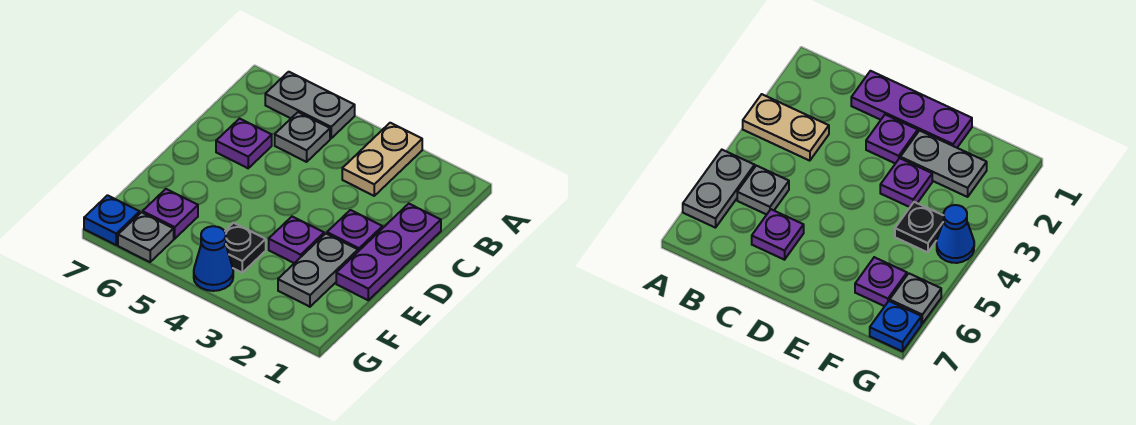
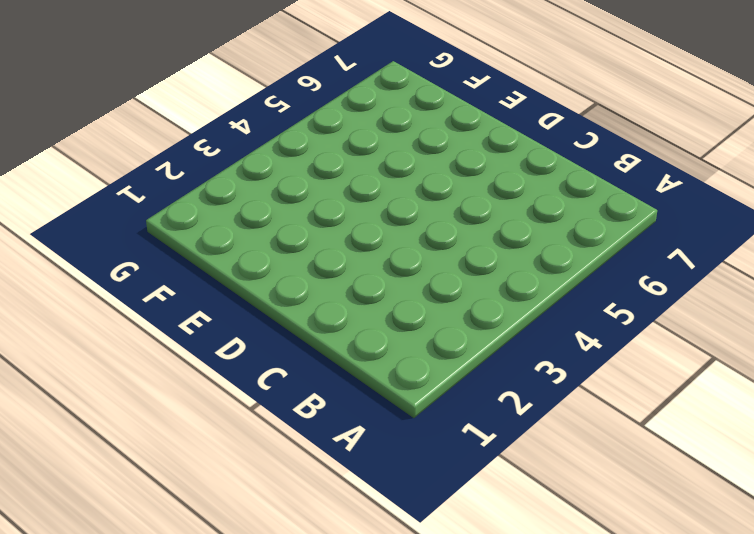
none -> tan 1x2 plate [342,123,422,196]
none -> grey 1x2 plate [265,72,355,138]
none -> grey 1x1 plate [275,112,330,162]

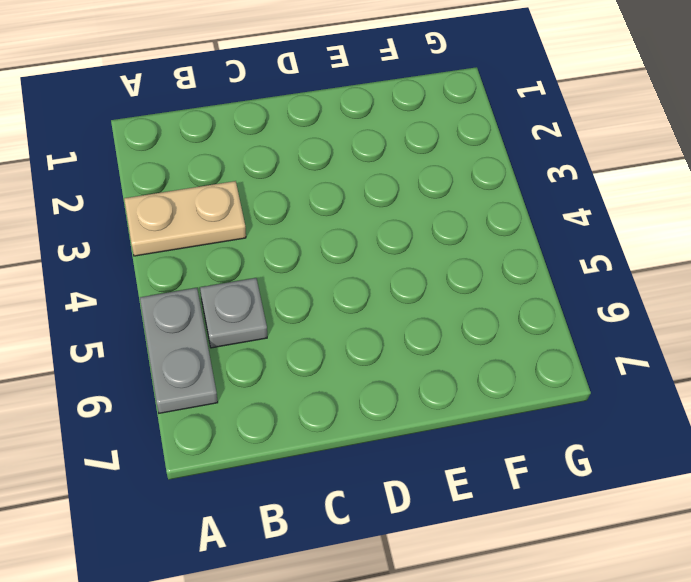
none -> purple 1x3 plate [336,204,441,300]
none -> purple 1x1 plate [216,119,272,168]
none -> purple 1x1 plate [327,210,383,251]

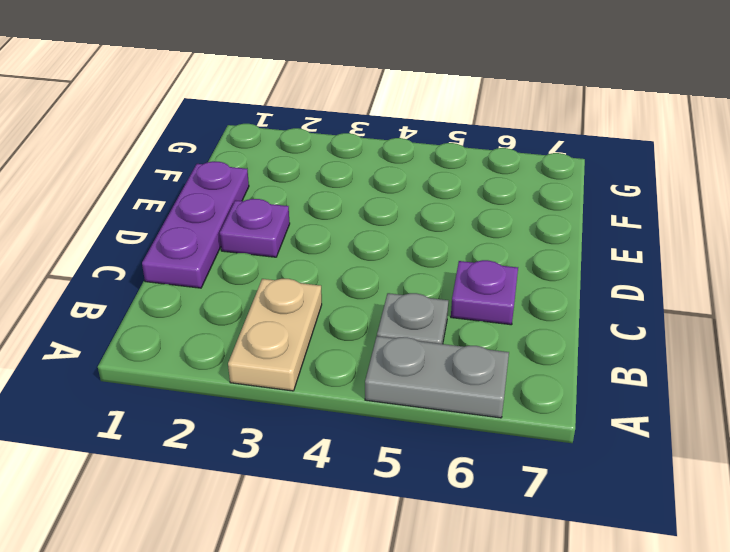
none -> grey 1x2 plate [278,234,358,307]
none -> purple 1x1 plate [269,217,324,263]
none -> black 1x1 plate [225,223,266,273]

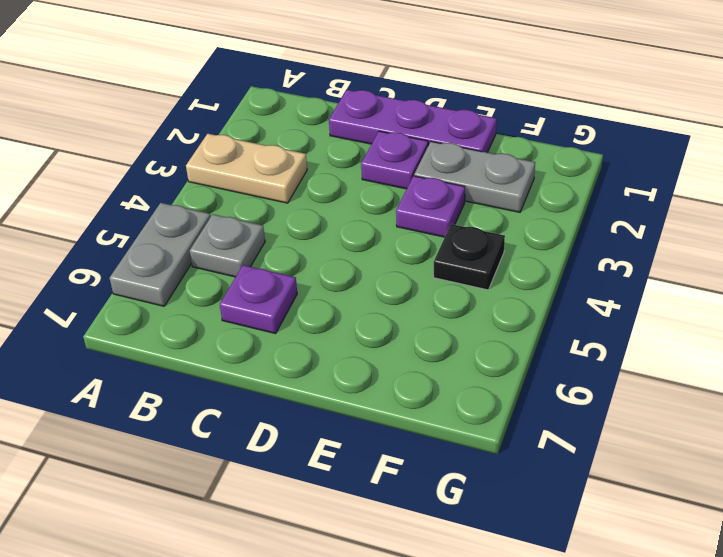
none -> purple 1x1 plate [143,189,198,239]
none -> blue 1x1 cone [194,226,233,291]
none -> grey 1x1 plate [118,212,174,262]

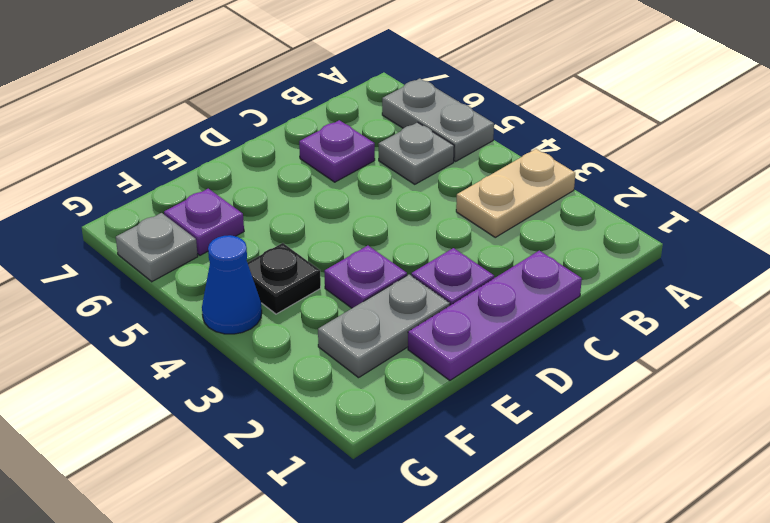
none -> blue 1x1 plate [84,195,140,245]

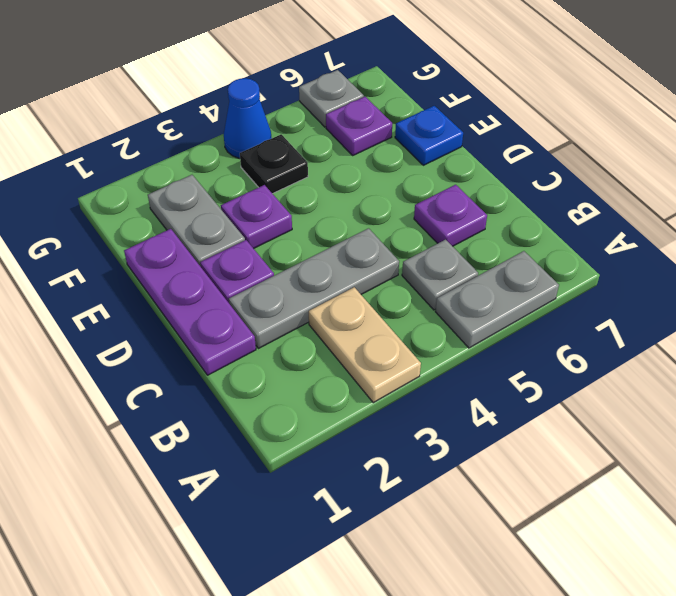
grey 1x3 plate [229,228,399,349] -> none
blue 1x1 plate [395,106,463,165] -> blue 1x1 plate moved to [84,195,140,245]

